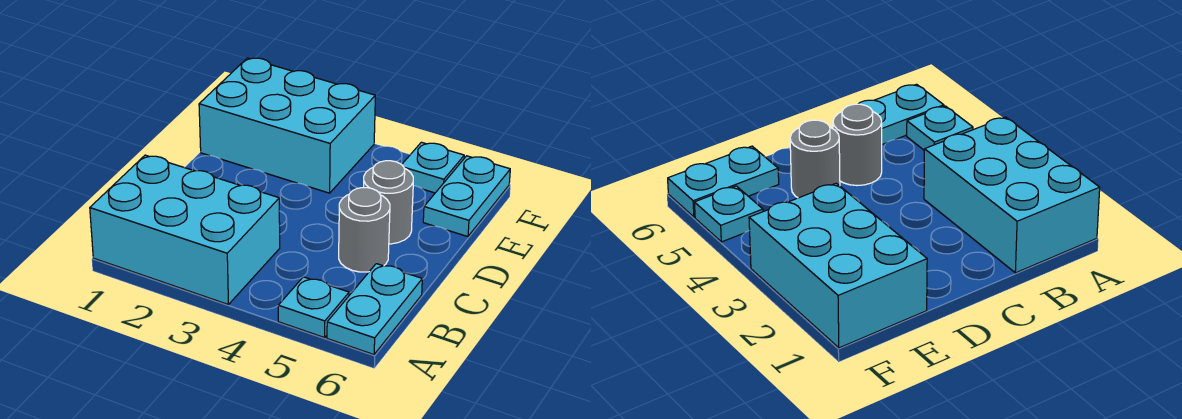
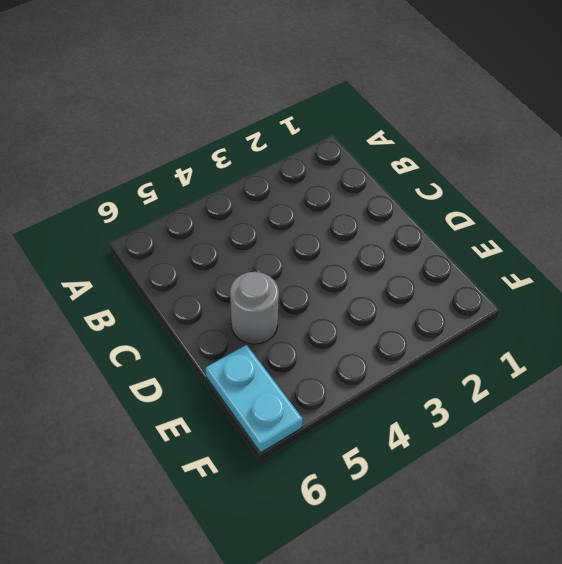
none -> cyan 2x3 brick [90,155,280,305]
none -> cyan 1x1 plate [278,277,349,338]

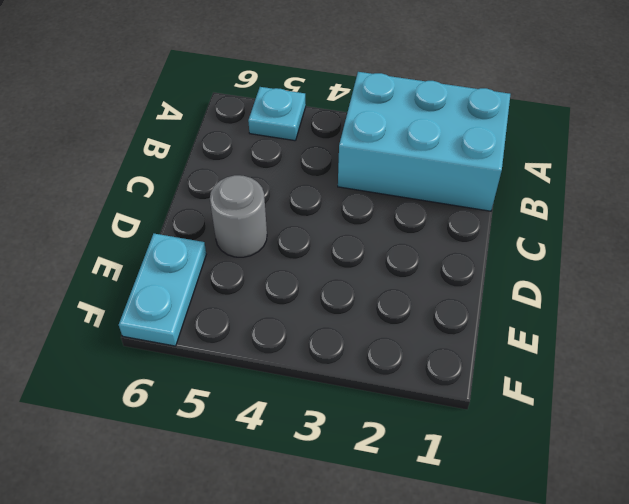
none -> cyan 1x2 plate [327,264,422,355]
none -> grey 1x1 round brick [339,188,390,272]

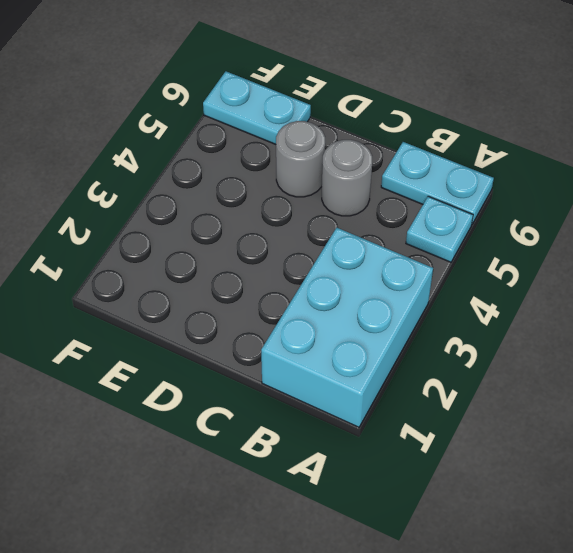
none -> cyan 2x3 brick [199,58,375,193]
none -> cyan 1x1 plate [402,142,464,193]

